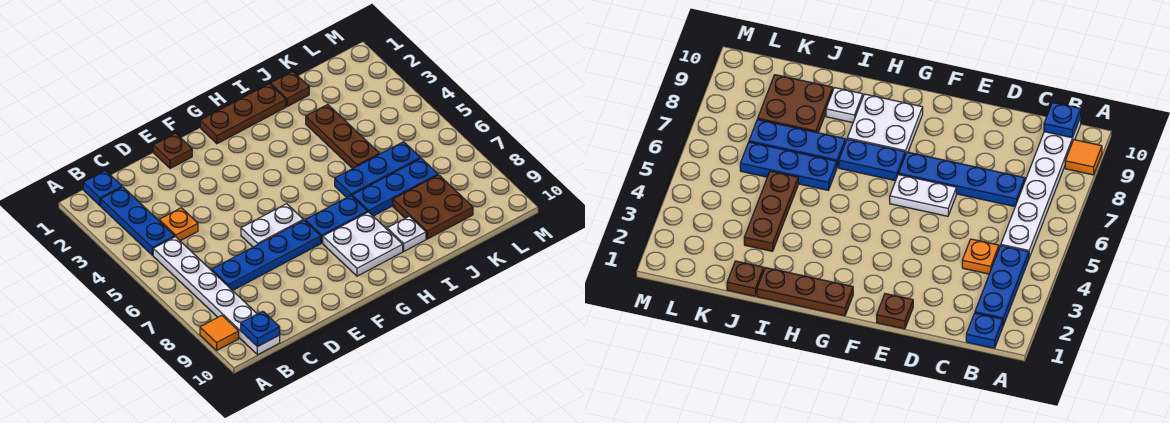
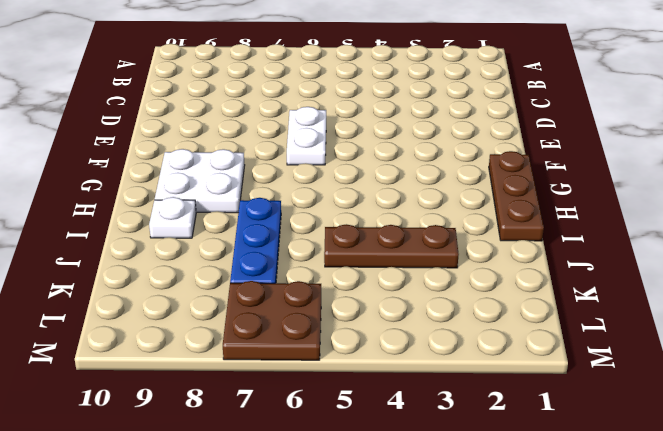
brown 2x2 plate [223,281,321,360] -> brown 2x2 plate moved to [393,175,473,239]
none -> orange 1x1 tile [200,316,239,350]
none -> blue 1x1 plate [83,170,122,206]
none -> blue 1x3 plate [101,187,175,255]

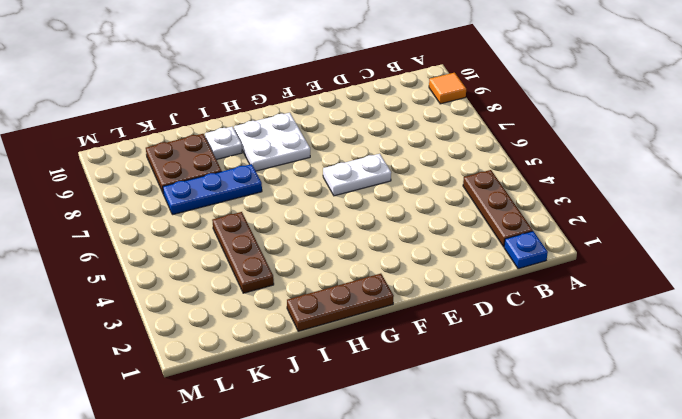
brown 1x3 plate [463,170,533,247] -> blue 1x3 plate [101,187,175,255]
none -> white 1x6 plate [153,237,280,355]
none -> orange 1x1 plate [159,208,198,241]
none -> blue 1x4 plate [212,220,321,290]

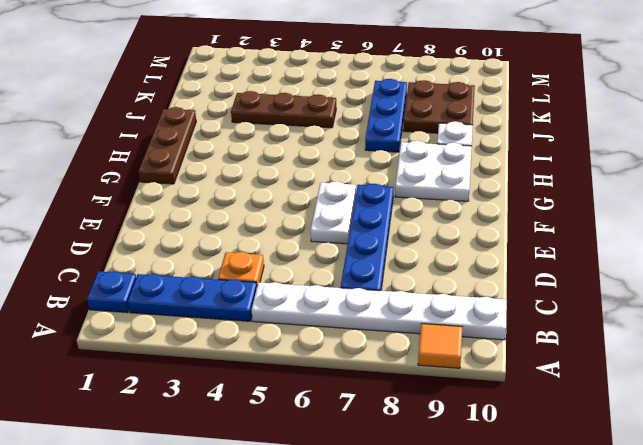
none -> brown 1x1 plate [153,133,192,169]
none -> blue 1x2 plate [305,196,368,243]
none -> blue 1x3 plate [335,142,420,197]

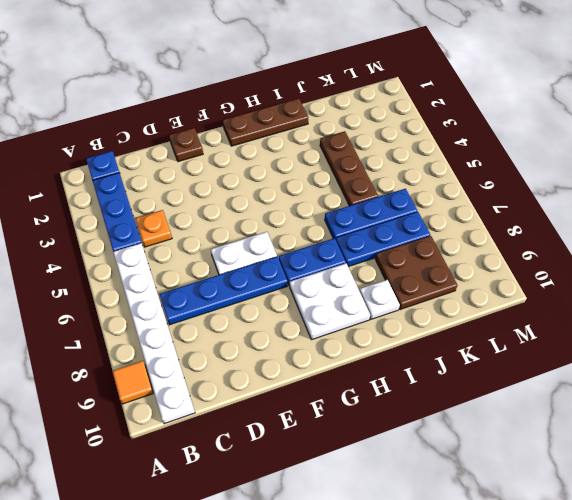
none -> brown 1x1 plate [270,71,309,107]
none -> blue 1x1 plate [241,311,280,347]

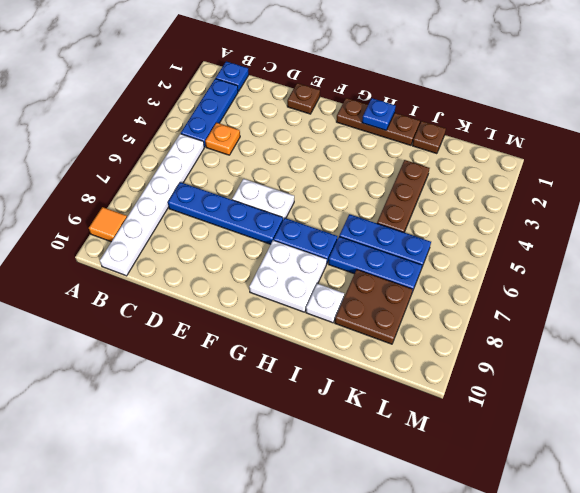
blue 1x1 plate [362,98,396,130] -> blue 1x1 plate moved to [241,311,280,347]

